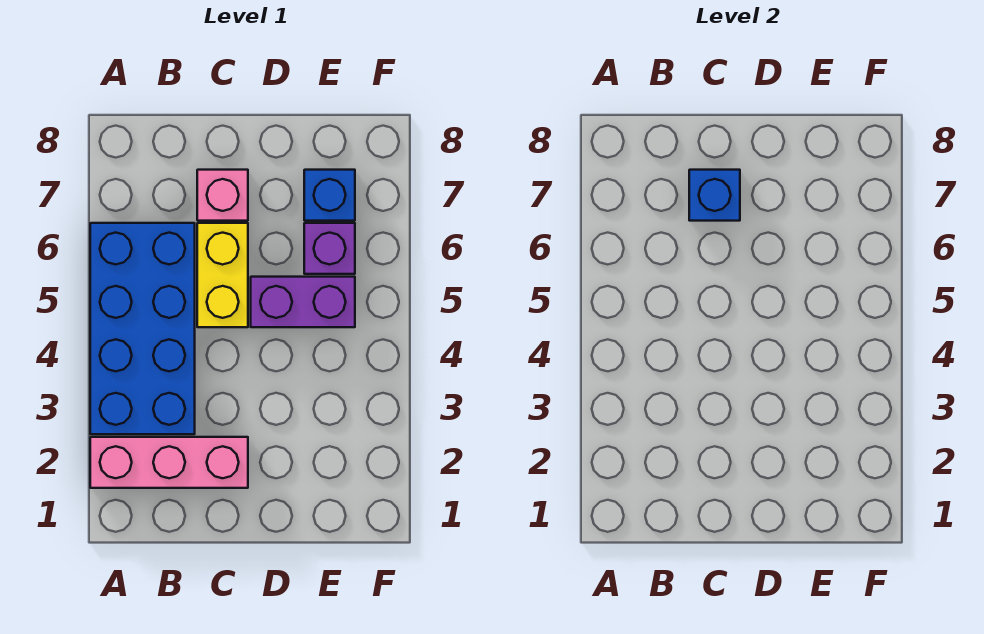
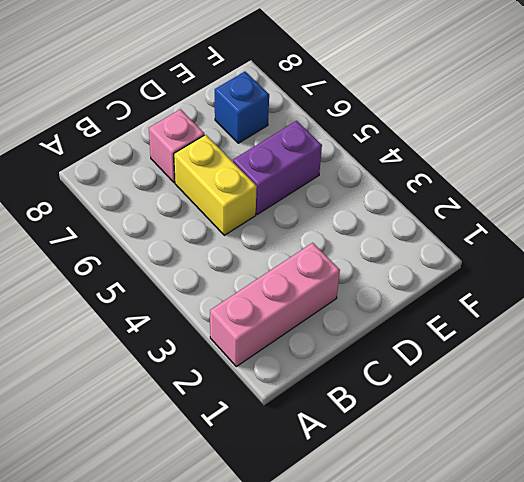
none -> blue 2x4 brick [90,223,195,434]
none -> purple 1x1 brick [304,223,355,274]

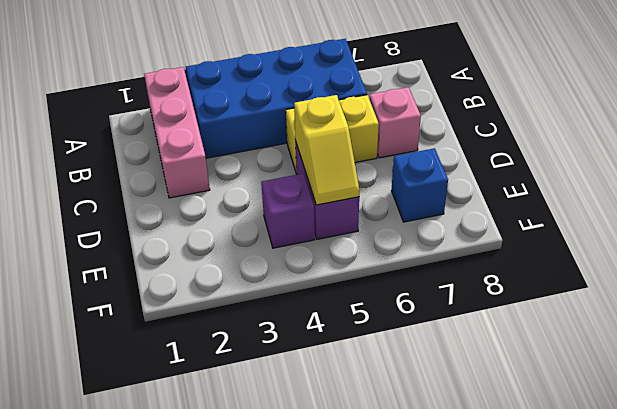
yellow 1x2 slope [294,95,360,205] -> none
purple 1x1 brick [261,173,315,248] -> purple 1x1 brick moved to [304,223,355,274]
none -> blue 1x1 brick [689,170,740,221]

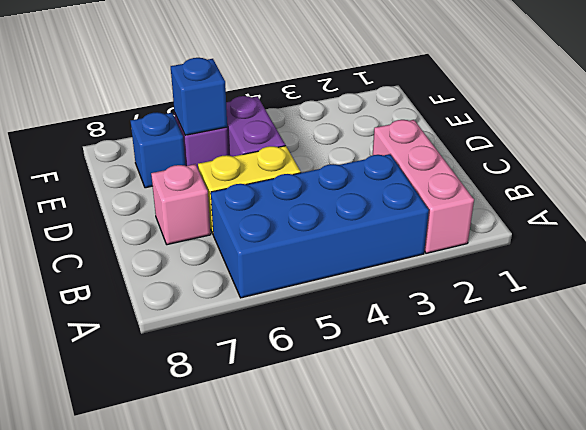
blue 1x1 brick [171,58,227,135] -> blue 1x1 brick moved to [689,170,740,221]

